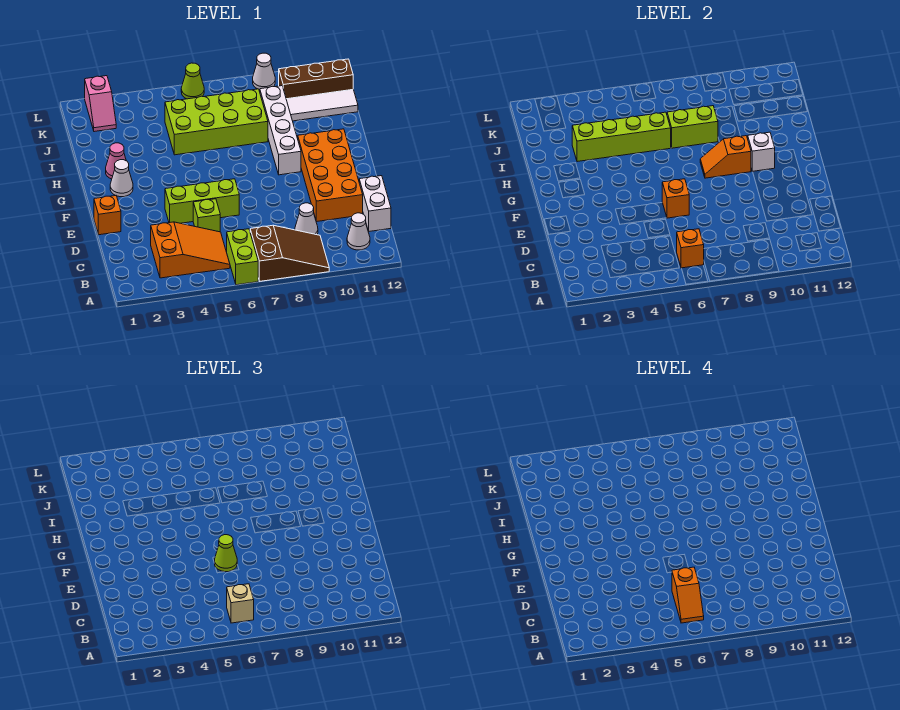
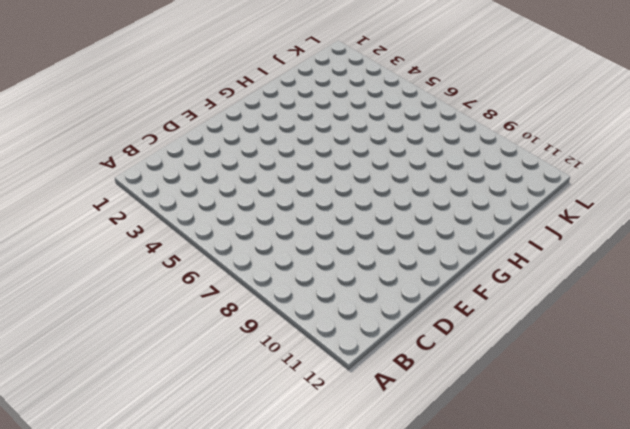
none -> lime 1x2 brick [227,229,258,285]
none -> brown 2x3 slope [250,225,329,281]
none -> orange 2x3 slope [151,222,230,278]

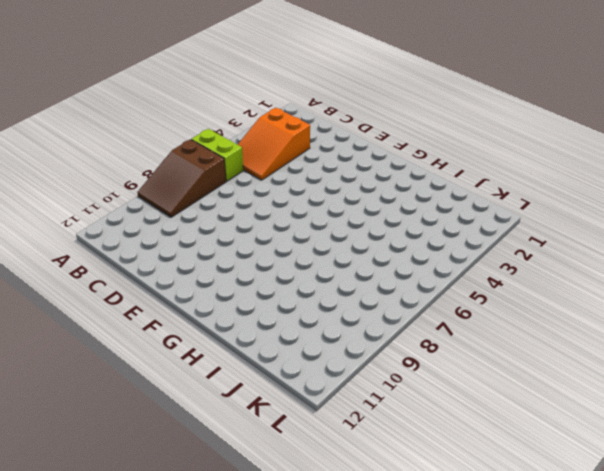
none -> white 1x1 cone [347,213,370,250]
none -> white 1x1 cone [295,203,318,235]
none -> white 1x2 brick [359,176,391,231]

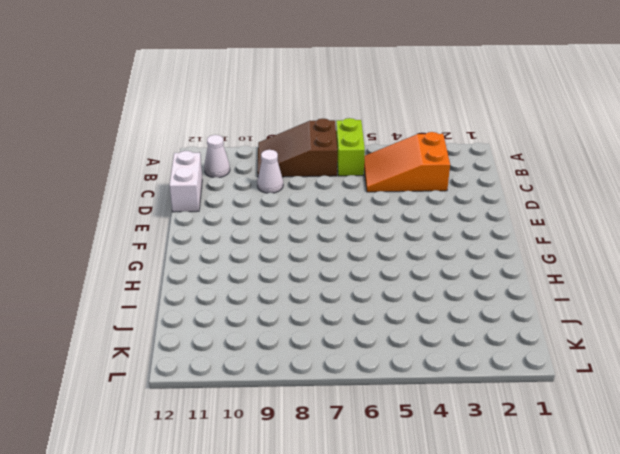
none -> lime 1x1 brick [193,199,220,232]
none -> orange 2x4 brick [298,129,363,222]
none -> orange 1x1 brick [94,196,121,235]

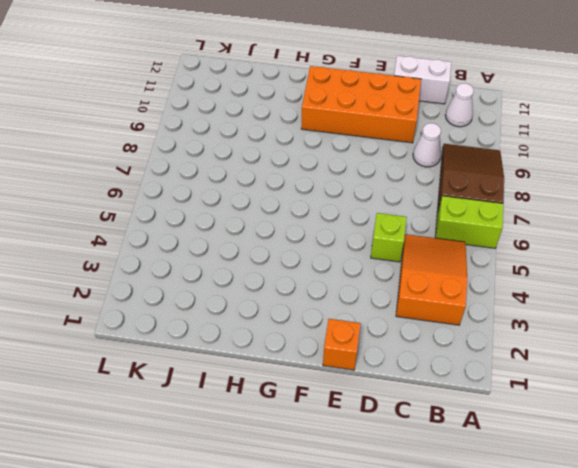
none -> lime 1x3 brick [165,179,239,223]
none -> white 1x1 cone [110,160,133,197]
none -> white 1x4 brick [260,86,301,175]

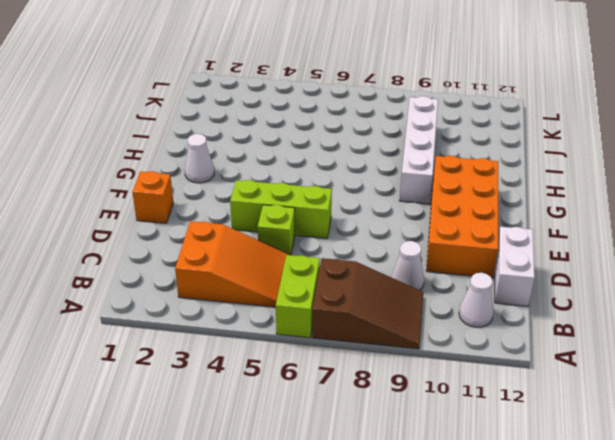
none -> pink 1x1 cone [106,143,126,179]
none -> lime 2x4 brick [165,89,268,155]
none -> white 1x3 tile [286,89,358,121]

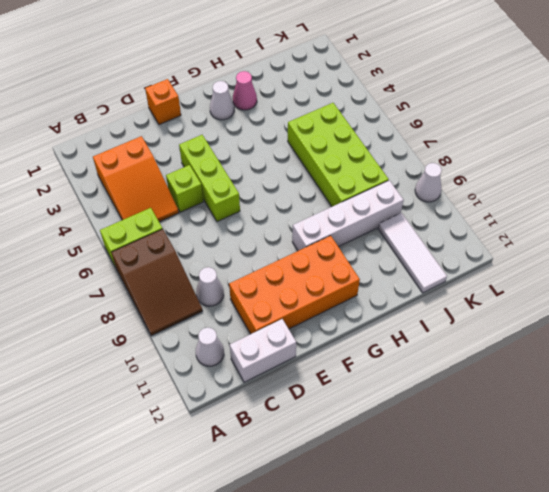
none -> pink 1x2 slope [85,76,116,132]
none -> brown 1x3 brick [279,59,353,99]
none -> lime 1x1 cone [181,63,204,99]

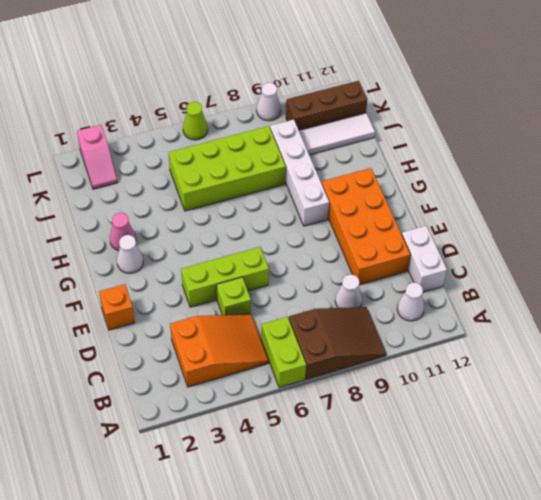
none -> orange 1x1 brick [677,229,704,268]
none -> orange 1x1 brick [662,179,689,218]
none -> orange 1x2 slope [700,136,751,178]

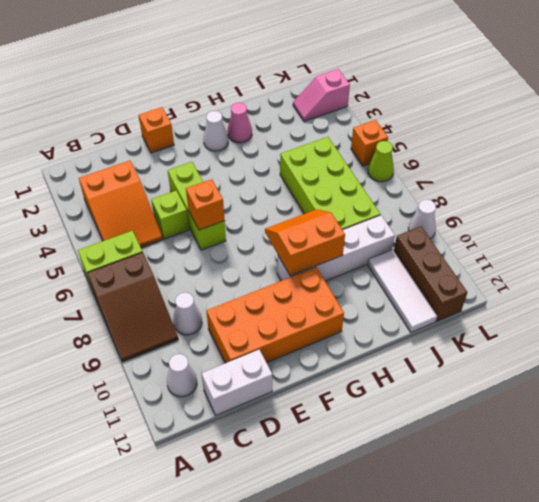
orange 2x2 slope [265,209,345,276] -> orange 1x2 slope [700,136,751,178]
orange 1x1 brick [351,120,388,166] -> orange 1x1 brick moved to [677,229,704,268]
none -> white 1x1 brick [748,132,775,172]
none -> lime 1x4 brick [572,112,671,162]
none -> lime 1x2 brick [667,106,718,148]

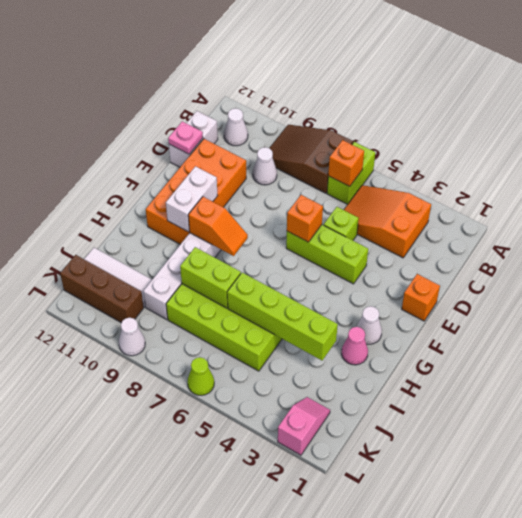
pink 1x1 plate [168,121,203,154] -> none
white 1x2 brick [166,166,218,232] -> white 1x1 brick [748,132,775,172]
none -> tan 1x1 brick [227,584,254,623]
none -> lime 1x1 cone [215,535,237,572]
none -> orange 1x2 slope [672,567,704,623]

